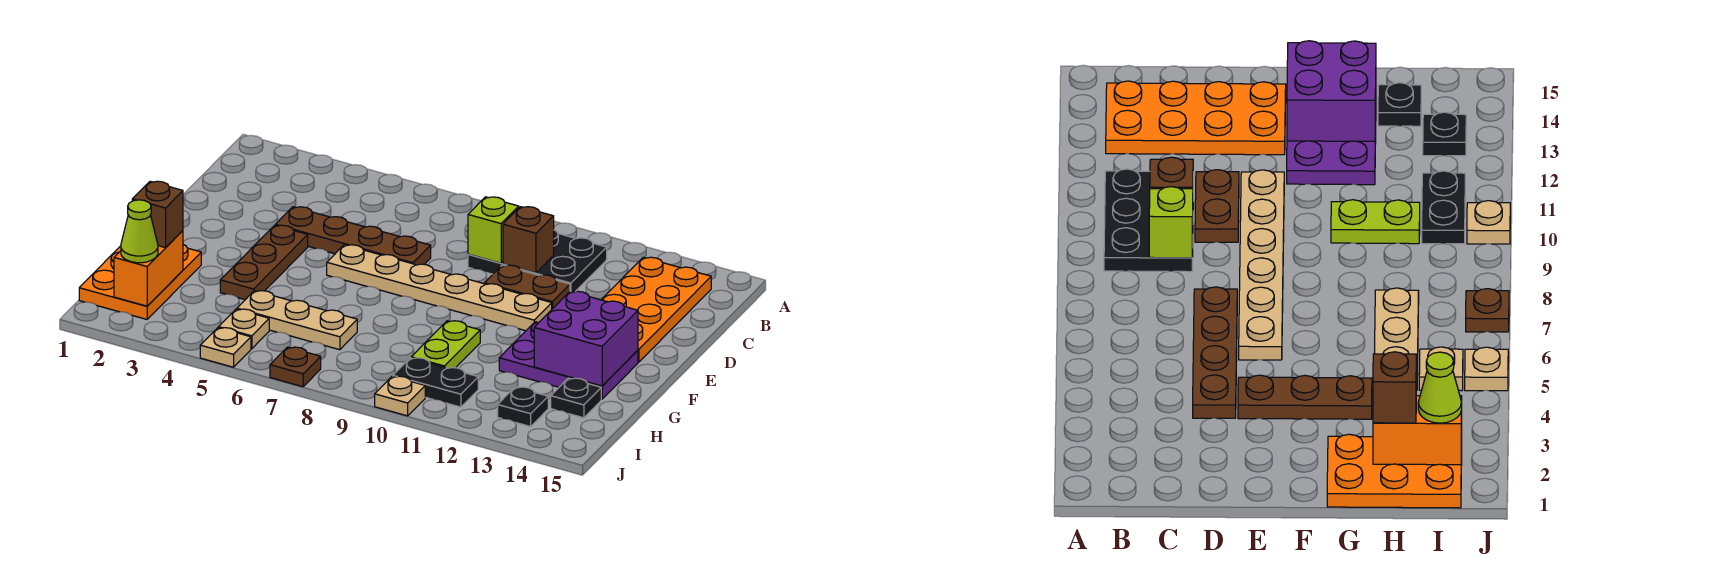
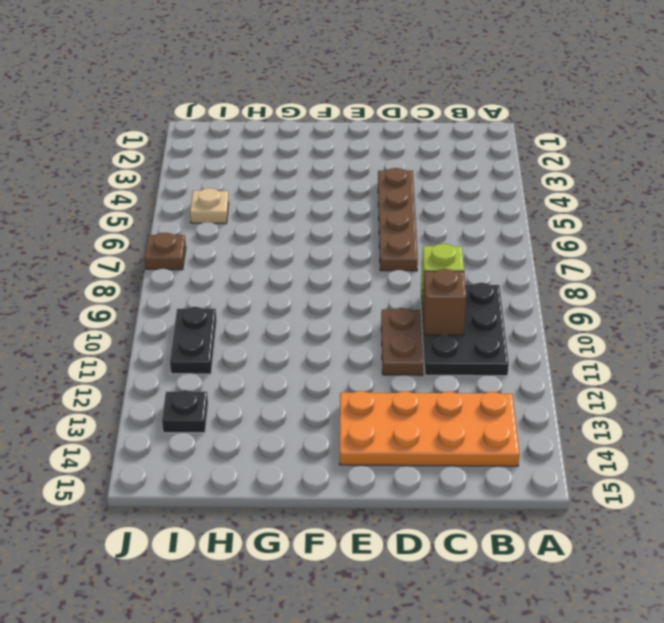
none -> brown 1x3 plate [220,225,308,300]
none -> tan 1x6 plate [327,245,552,331]
none -> purple 2x3 plate [499,322,638,399]

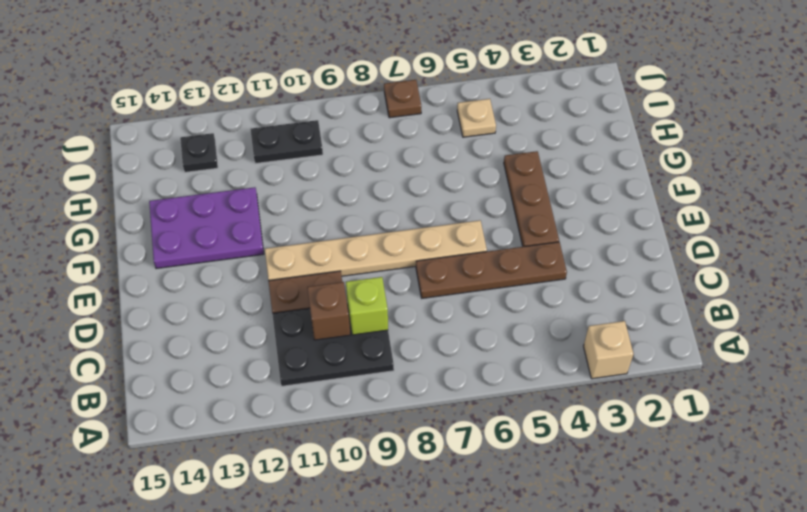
tan 1x1 brick [584,321,633,379] -> none
none -> orange 2x4 plate [601,257,711,362]
none -> orange 2x3 plate [79,245,201,319]
none -> lime 1x2 plate [411,321,480,368]

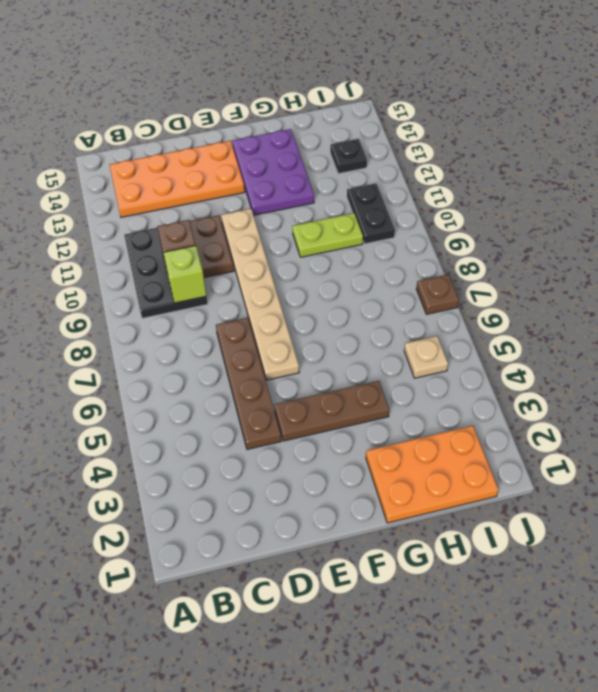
none -> tan 1x3 plate [237,291,357,350]
none -> black 1x1 plate [551,378,601,418]
none -> tan 1x1 plate [200,328,251,367]

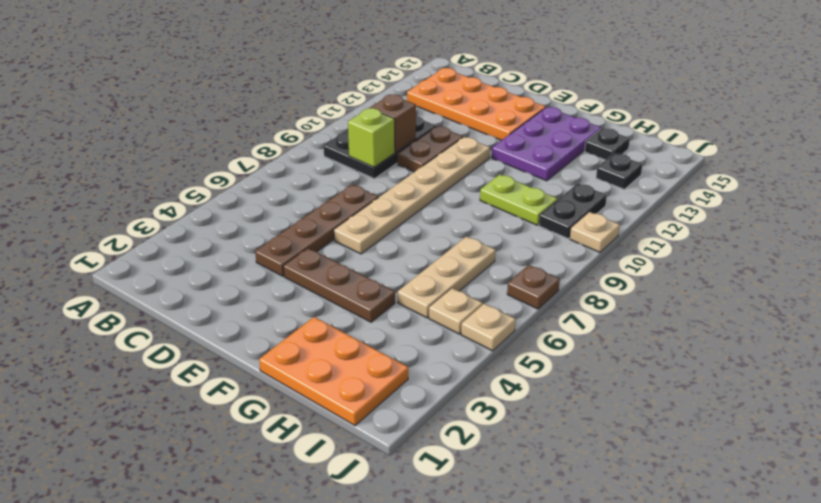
none -> purple 2x2 brick [534,291,638,386]
none -> orange 1x2 brick [114,231,183,306]
none -> brown 1x1 brick [132,181,183,248]

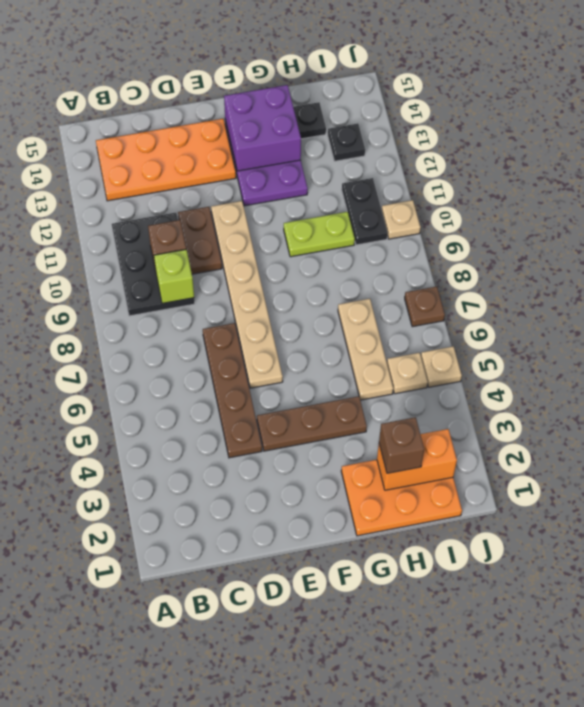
none -> lime 1x1 cone [121,200,158,263]

